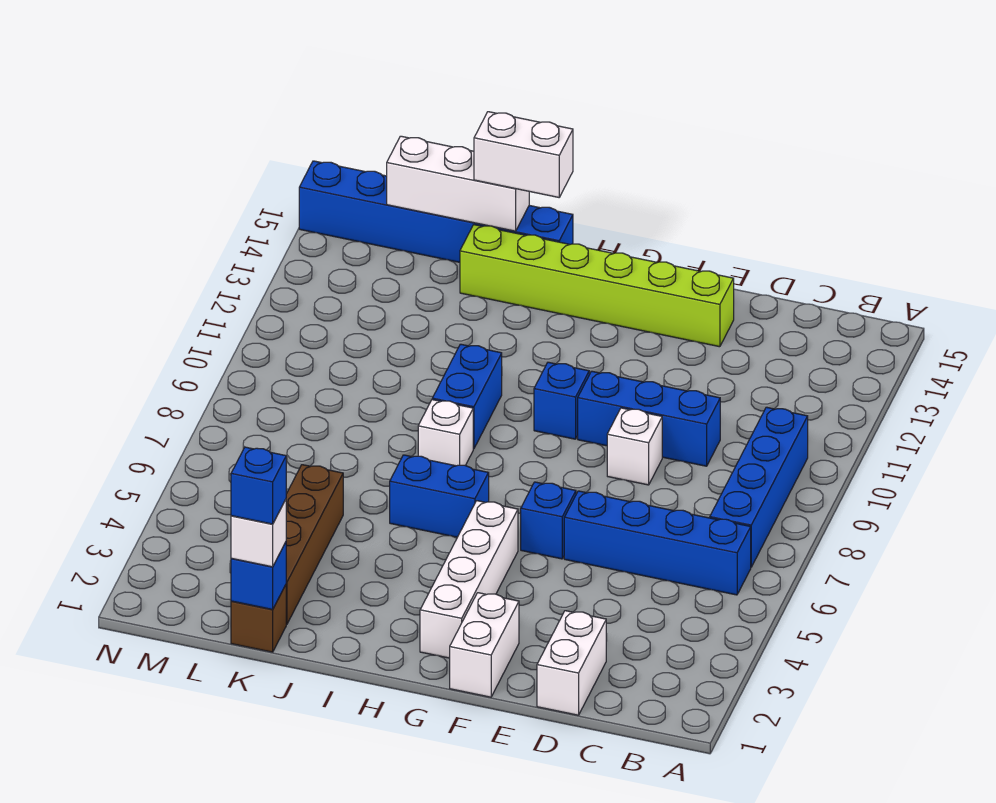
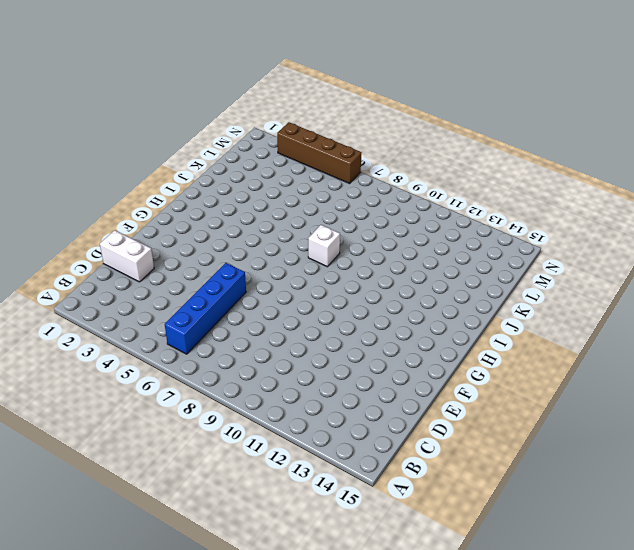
brown 1x4 brick [277,122,362,184] -> brown 1x4 brick moved to [286,465,343,625]
none -> blue 1x4 brick [710,407,808,567]
none -> blue 1x3 brick [578,371,720,466]
none -> white 1x1 brick [607,408,662,485]

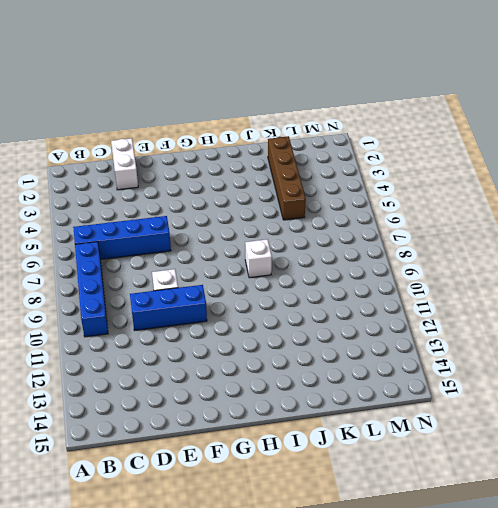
none -> lime 1x6 brick [460,225,734,347]
none -> white 1x2 brick [450,593,519,697]
none -> blue 1x1 brick [521,482,576,559]

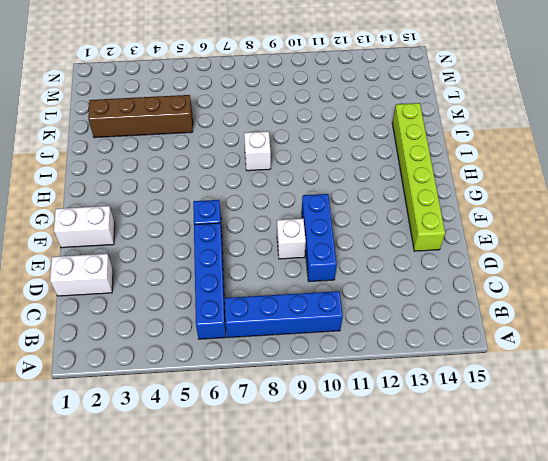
none -> white 1x4 brick [420,501,518,658]
none -> blue 1x1 brick [534,362,589,439]
none -> blue 1x2 brick [390,455,489,537]

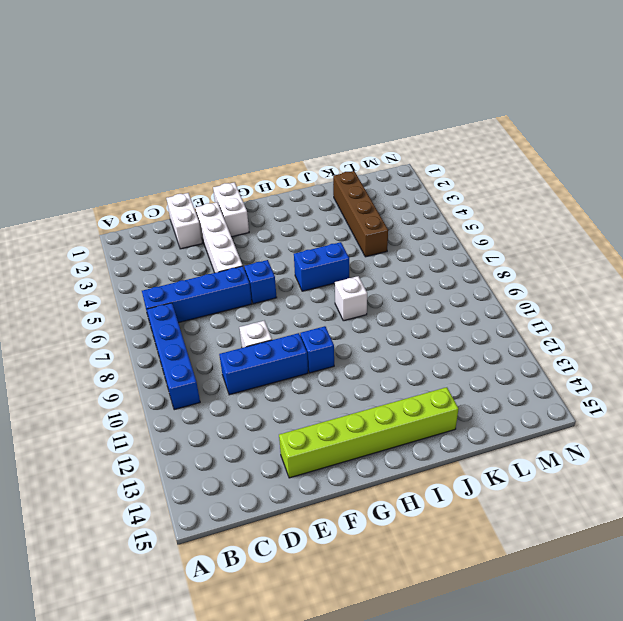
white 1x4 brick [195,202,243,273] -> white 1x4 brick moved to [420,501,518,658]
none -> blue 1x2 brick [432,344,502,449]
none -> blue 1x6 brick [299,161,573,262]
none -> brown 1x1 brick [231,585,286,652]

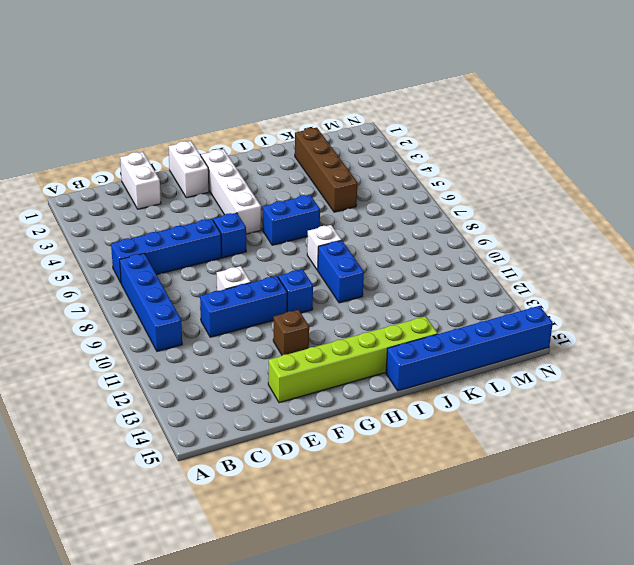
brown 1x1 brick [273,310,309,355] -> brown 1x1 brick moved to [231,585,286,652]
none -> white 1x3 brick [387,136,529,231]
none -> blue 1x1 brick [231,542,286,609]
none -> white 1x2 brick [474,112,573,197]

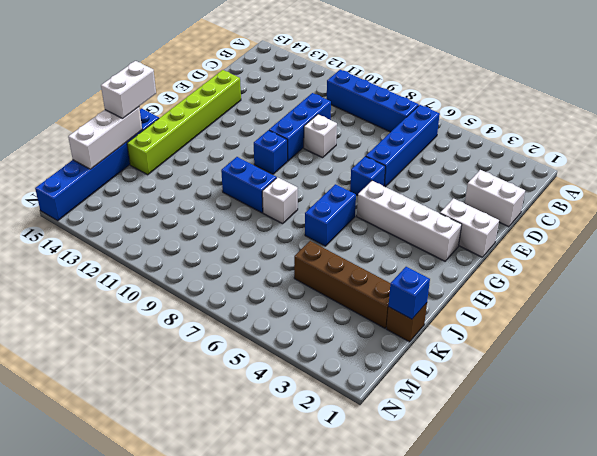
none -> white 1x1 brick [231,500,286,567]
none -> blue 1x1 brick [231,447,286,524]

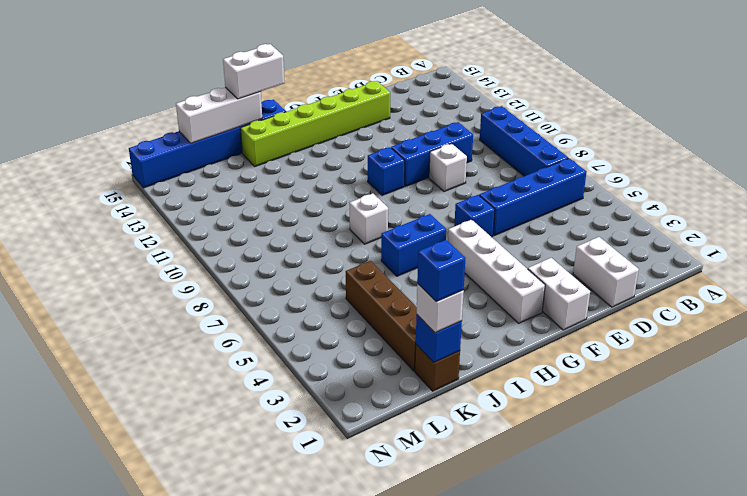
none -> blue 1x2 brick [432,344,502,449]

